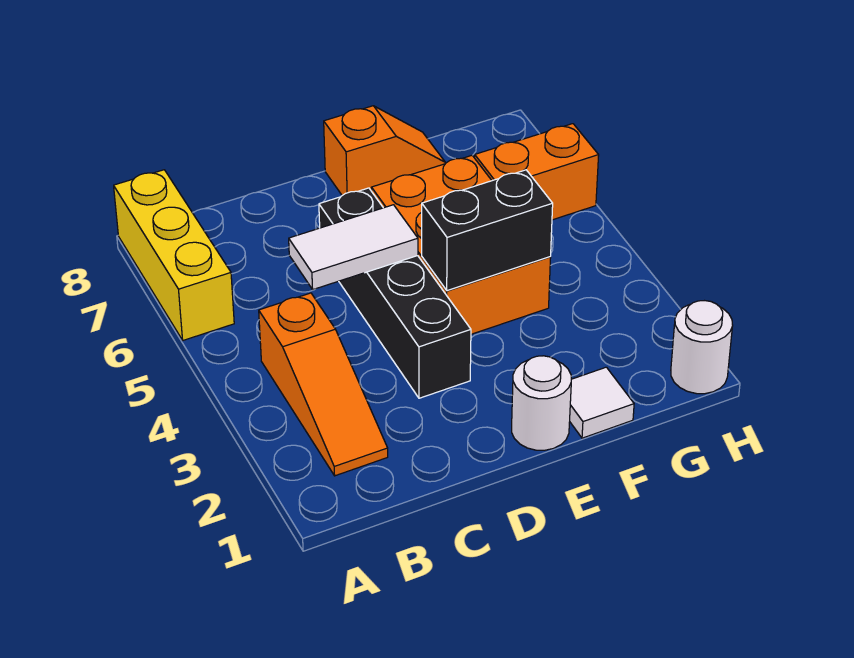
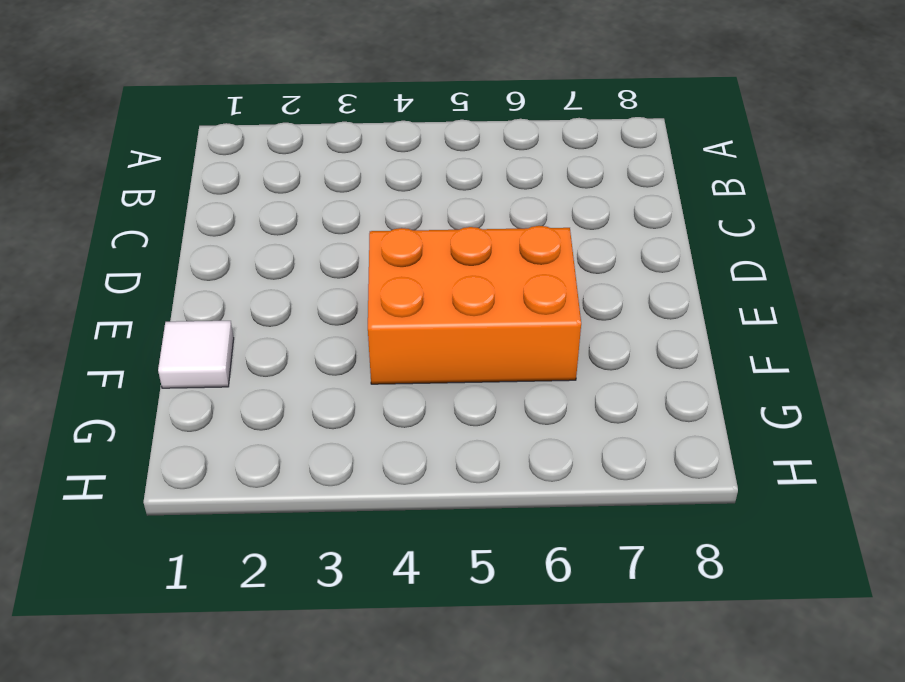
none -> yellow 1x3 brick [114,170,234,340]
none -> orange 1x3 slope [259,293,388,476]

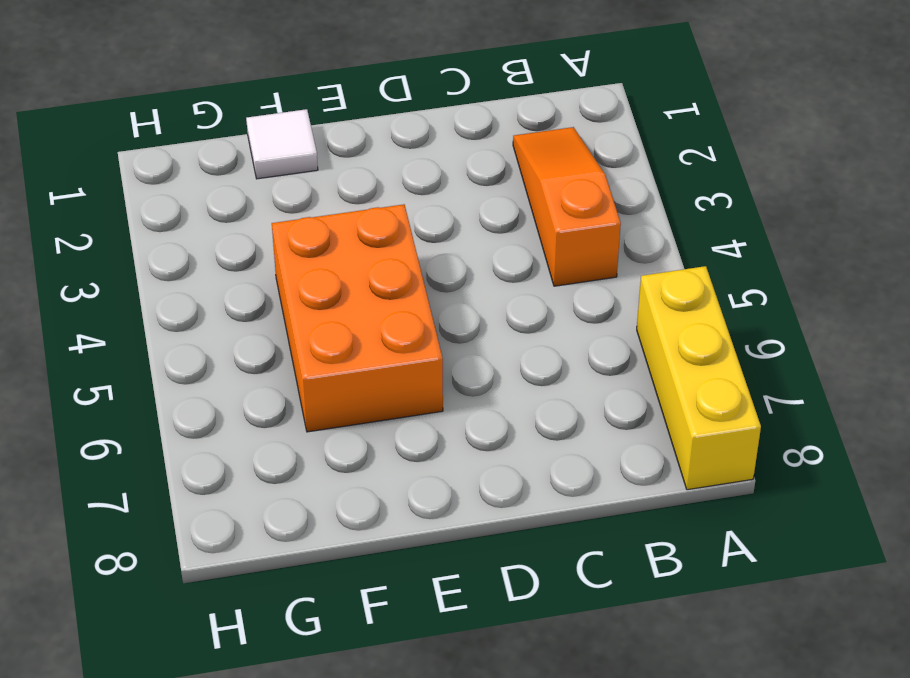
none -> black 1x4 brick [319,188,471,398]
none -> white 1x1 round brick [512,356,571,450]

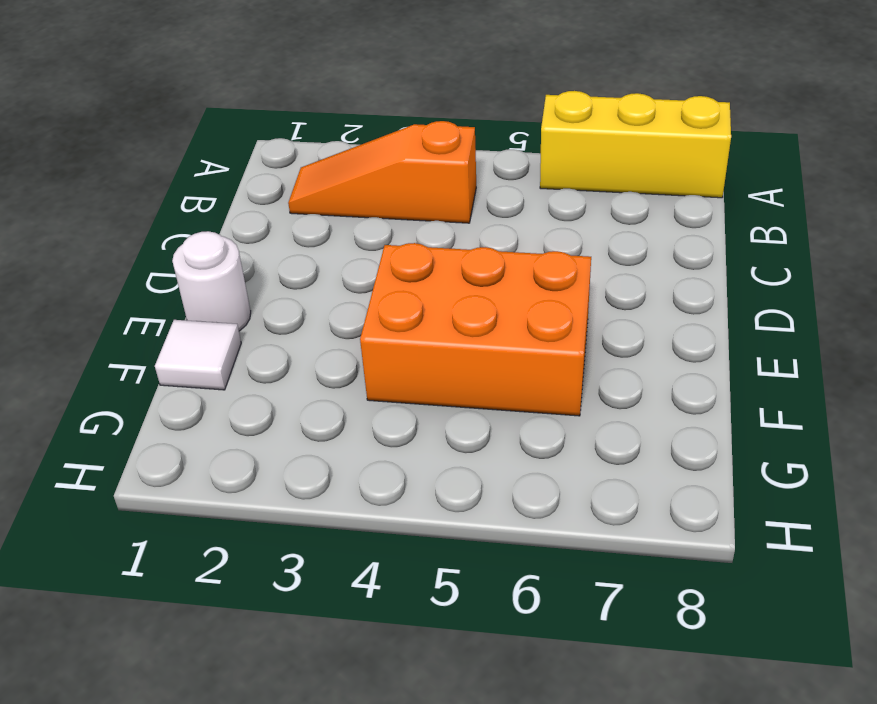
none -> black 1x4 brick [319,188,471,398]
none -> orange 1x2 slope [324,106,446,195]

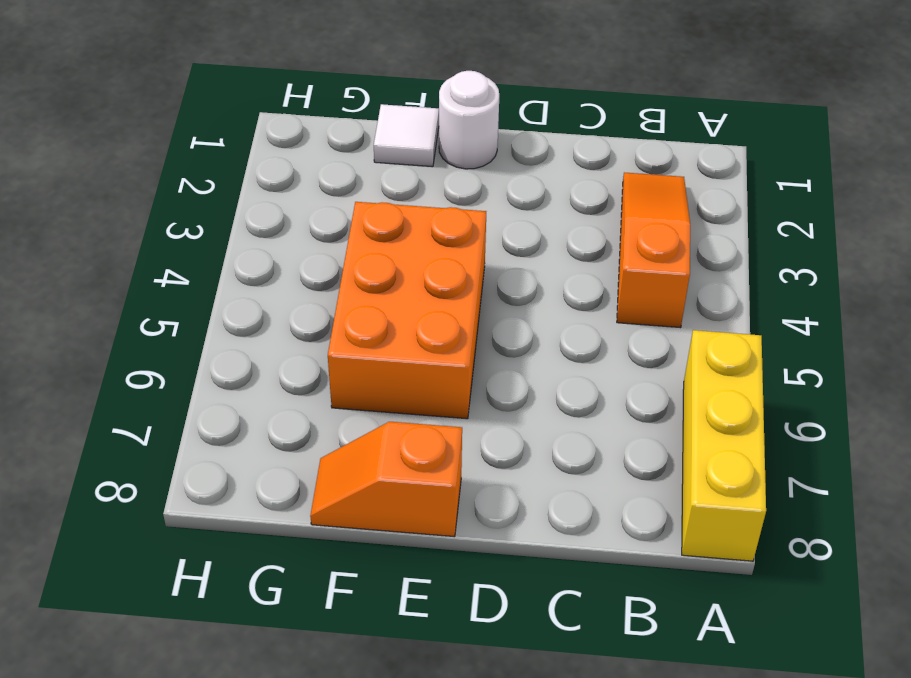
none -> black 1x4 brick [319,188,471,398]
none -> orange 1x2 brick [475,124,599,220]

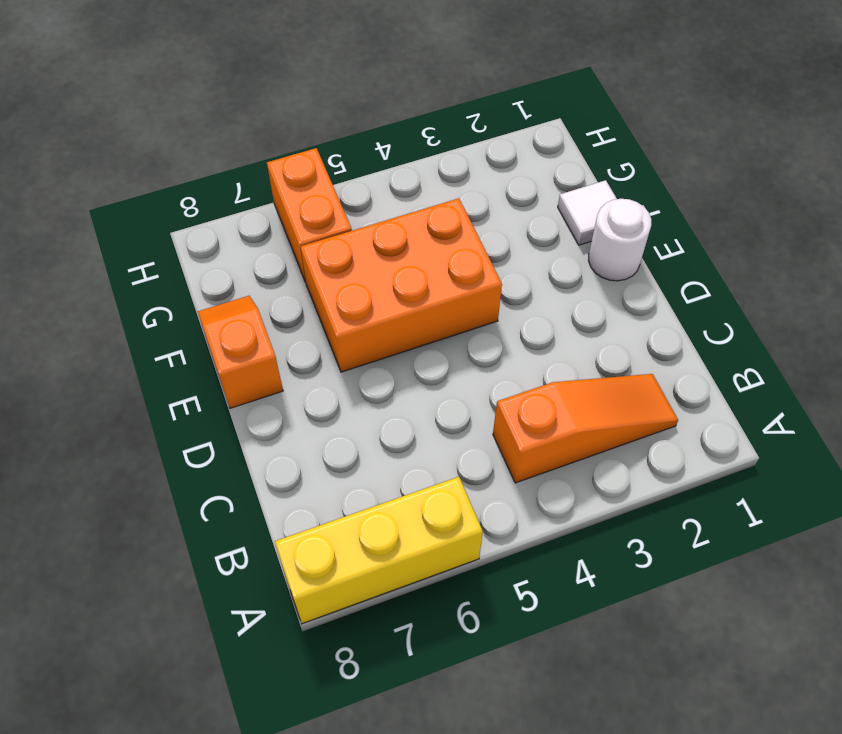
none -> black 1x4 brick [319,188,471,398]
none -> white 1x1 round brick [671,301,733,394]

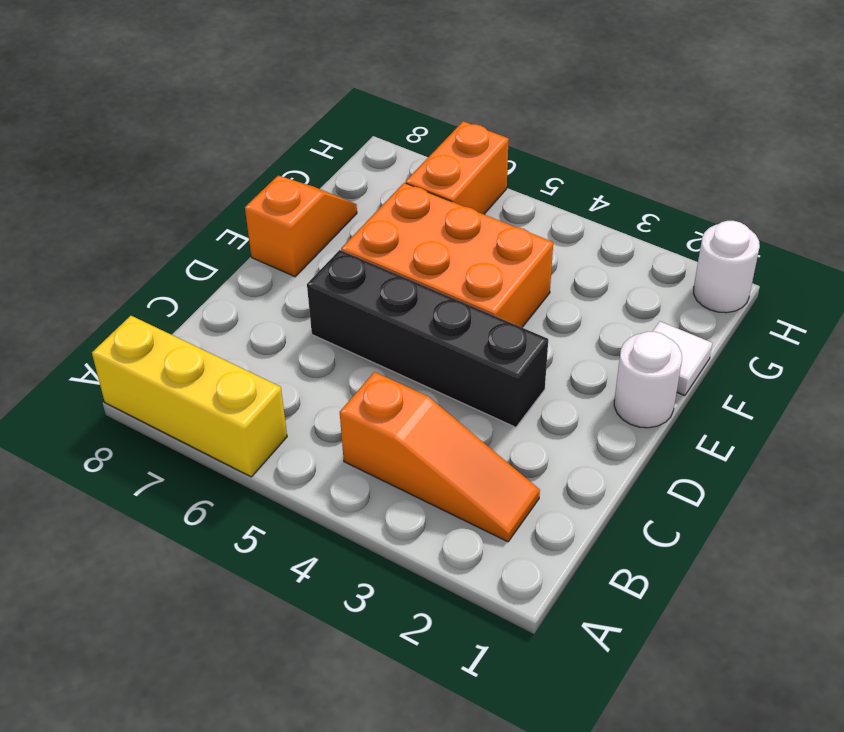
none -> white 1x2 tile [289,205,418,289]
none -> black 1x2 brick [422,170,553,291]

